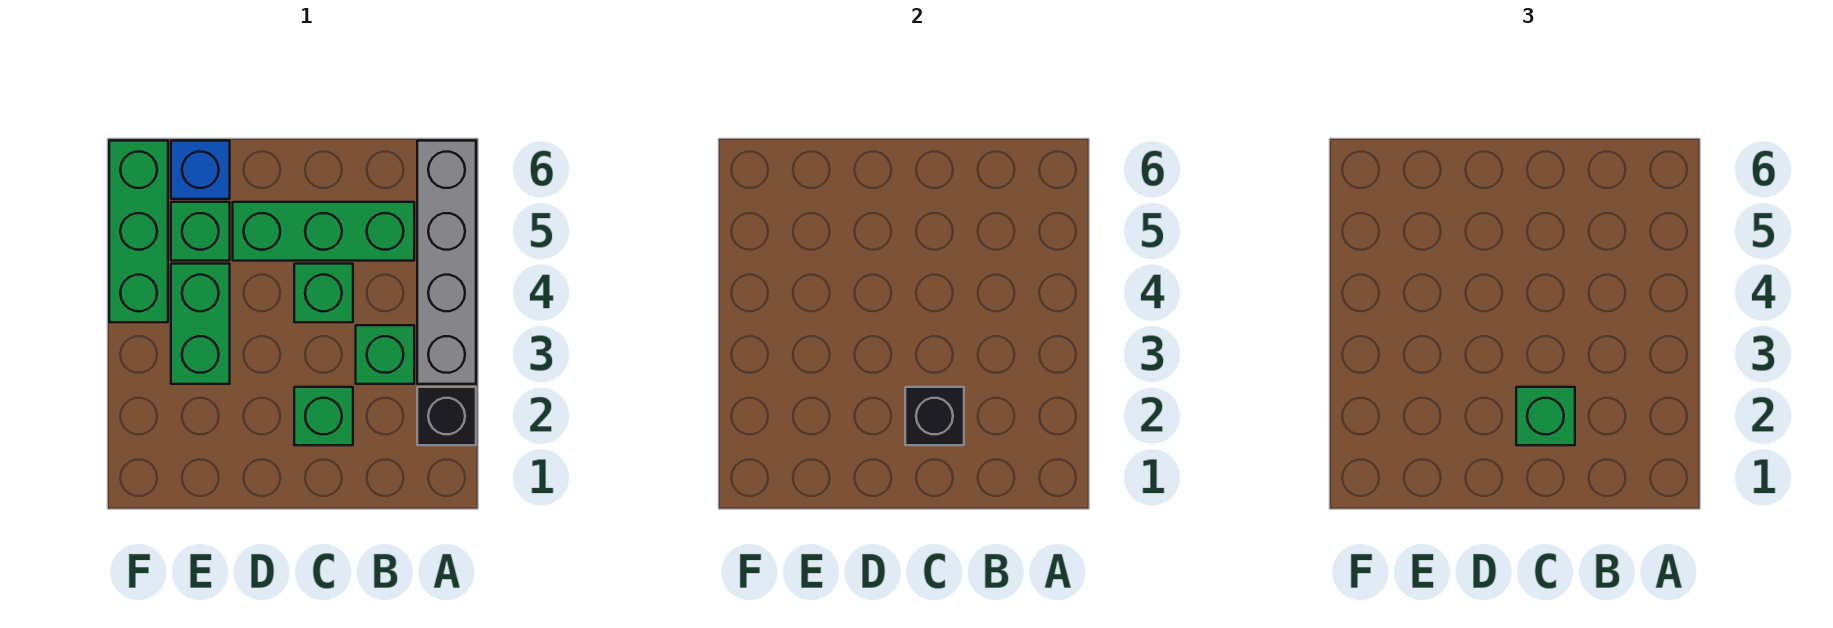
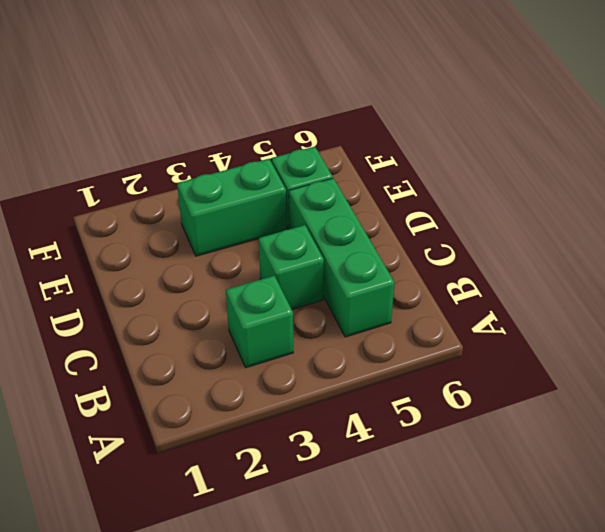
none -> black 1x1 brick [417,387,476,445]
none -> grey 1x4 brick [417,141,476,384]
none -> green 1x1 brick [294,387,353,445]

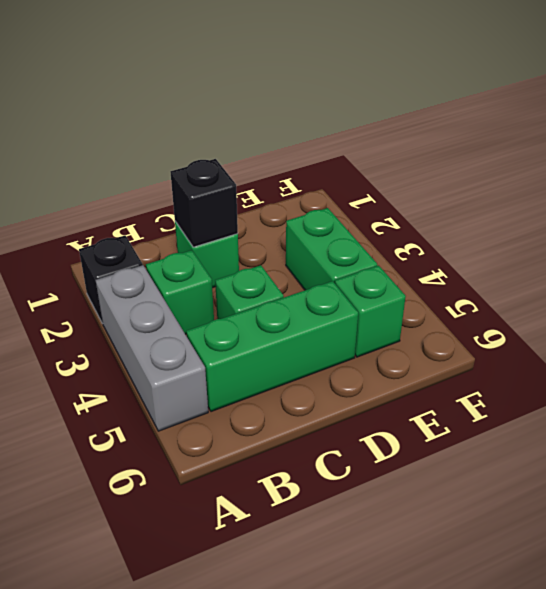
grey 1x3 brick [96,265,208,431] -> grey 1x4 brick [417,141,476,384]
none -> blue 1x1 brick [171,141,230,199]
none -> green 1x3 brick [109,141,168,322]
none -> green 1x1 brick [1516,387,1575,445]

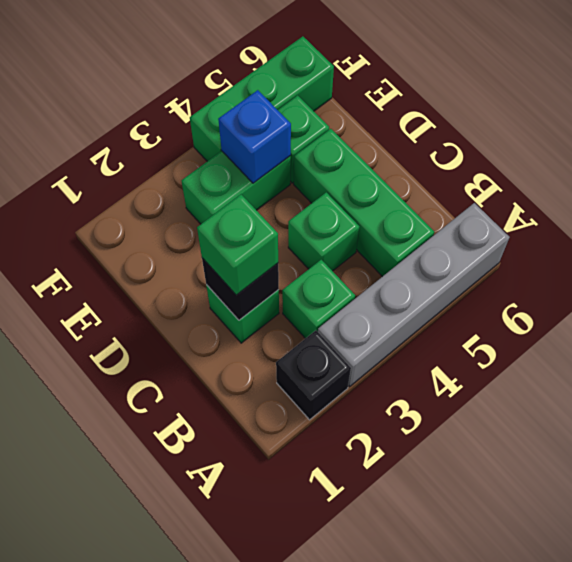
blue 1x1 brick [218,90,291,183] -> blue 1x1 brick moved to [171,141,230,199]

